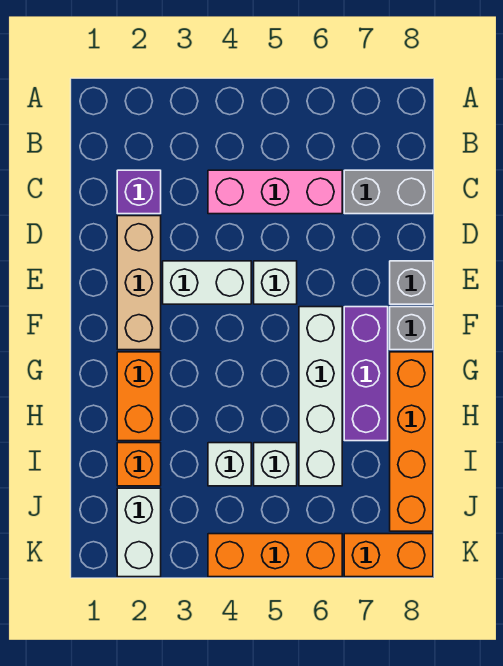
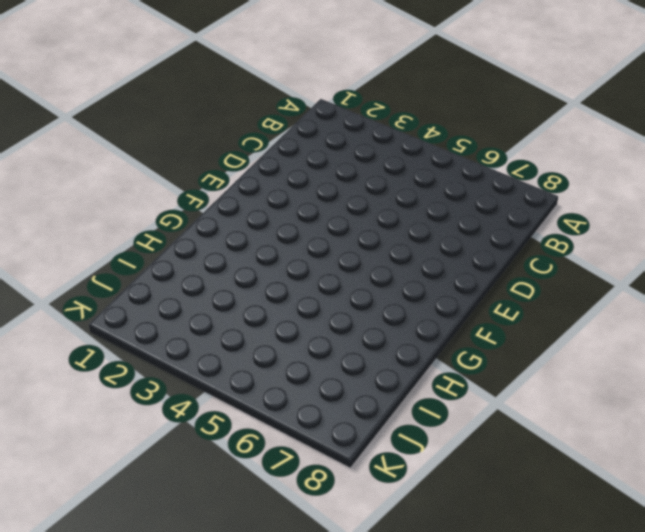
none -> purple 1x1 brick [117,170,161,214]
none -> pink 1x3 brick [208,170,342,214]
none -> grey 1x2 brick [344,170,433,214]

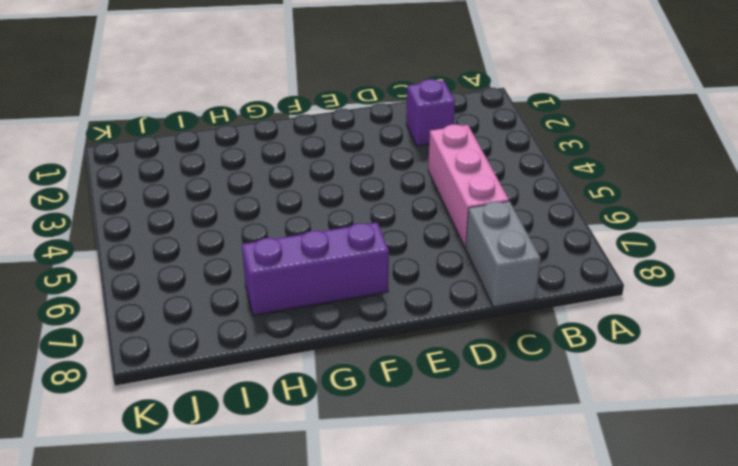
none -> tan 1x3 brick [117,216,161,350]
none -> white 1x2 brick [163,261,251,304]
none -> white 1x1 brick [254,261,297,304]

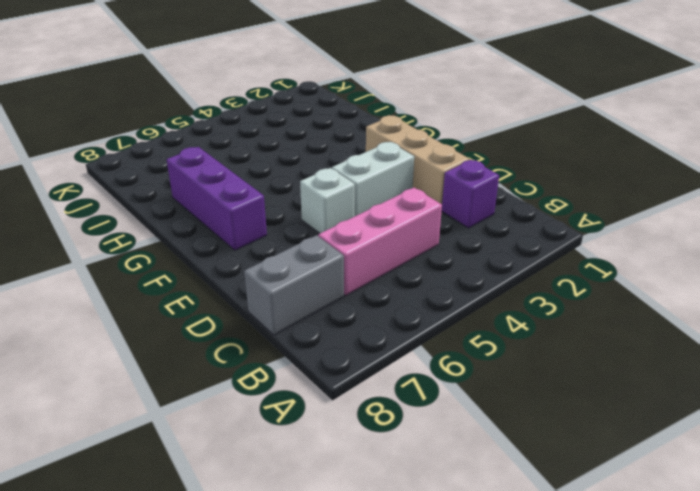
none -> grey 1x1 brick [390,261,433,304]
none -> white 1x4 brick [299,307,342,486]
none -> grey 1x1 brick [390,307,433,350]

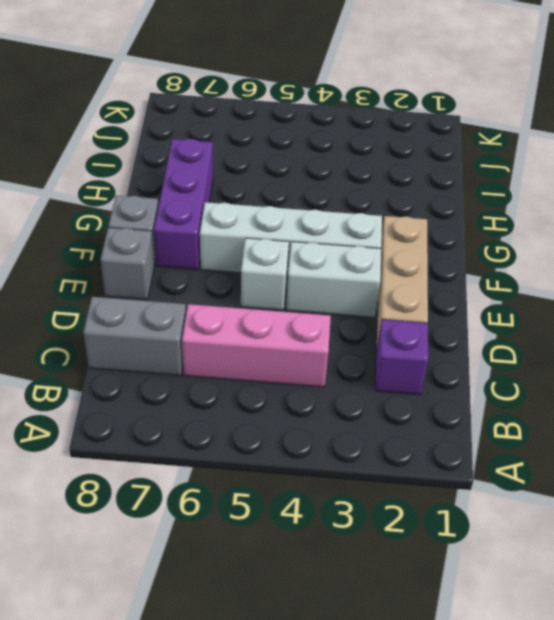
white 1x4 brick [200,202,382,276] -> white 1x4 brick turned to [299,307,342,486]
none -> orange 1x2 brick [117,352,161,441]
none -> orange 1x4 brick [390,352,433,531]
none -> orange 1x1 brick [117,443,161,486]

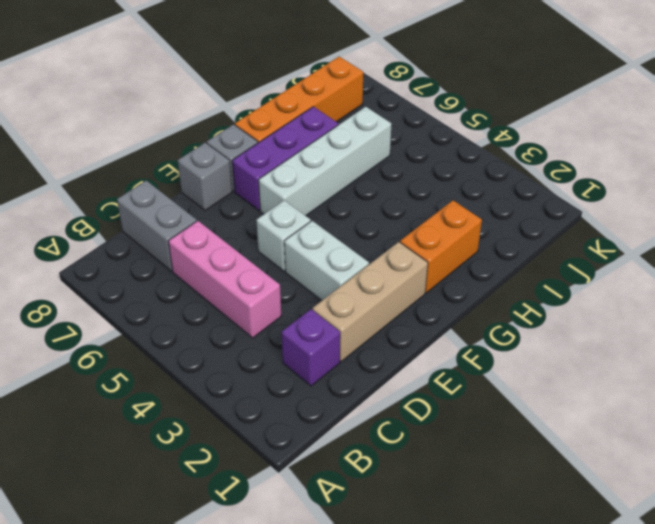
none -> orange 1x1 brick [117,443,161,486]
none -> white 1x1 brick [208,443,251,486]
none -> white 1x1 brick [254,443,297,486]

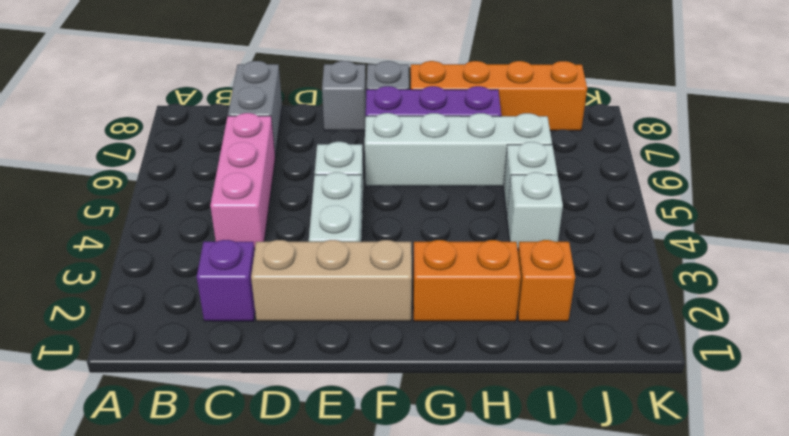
none -> white 1x2 brick [117,488,161,577]
none -> orange 1x3 brick [208,534,342,577]
none -> orange 1x2 brick [344,534,433,577]

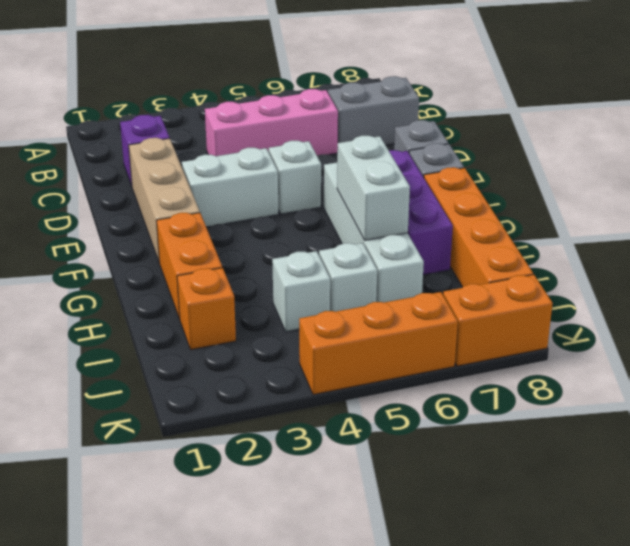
white 1x2 brick [337,136,410,240] -> white 1x2 brick moved to [117,488,161,577]

